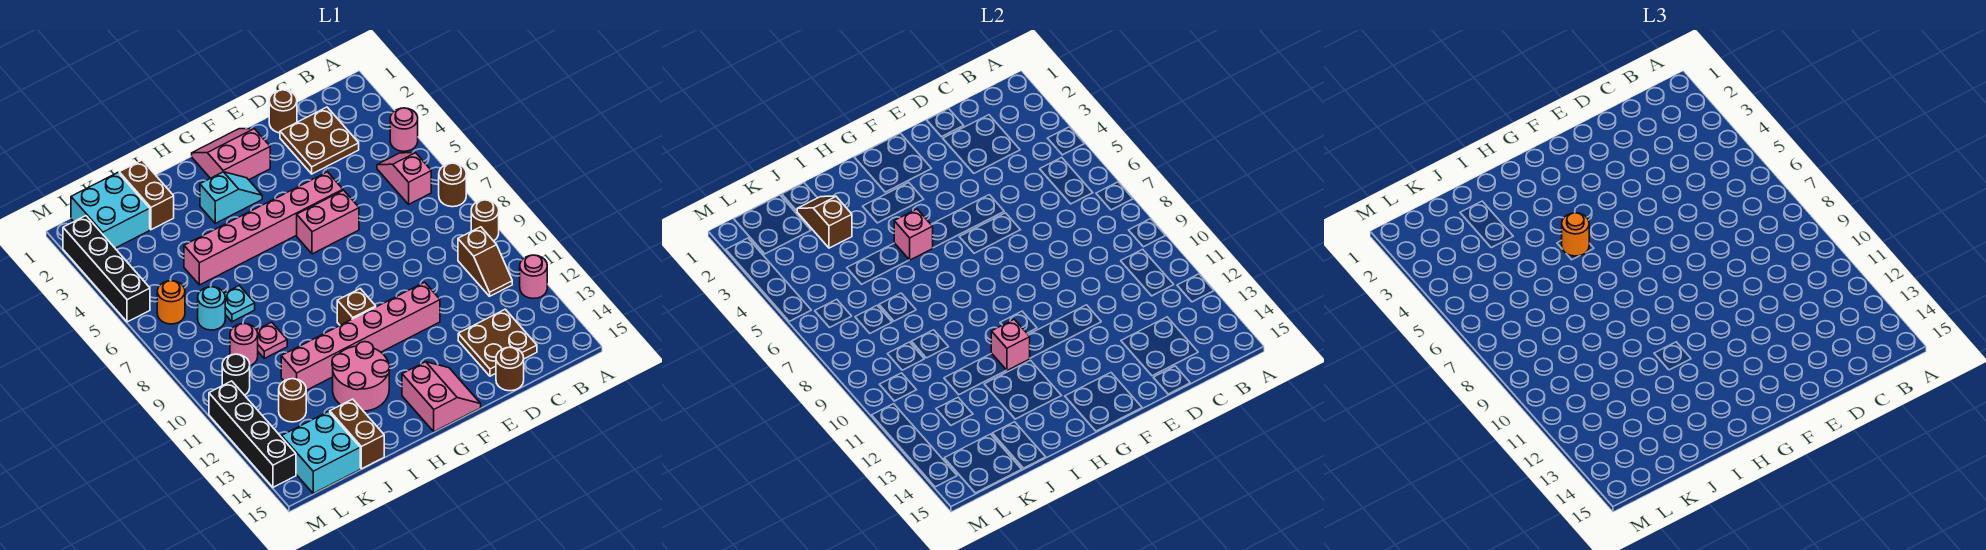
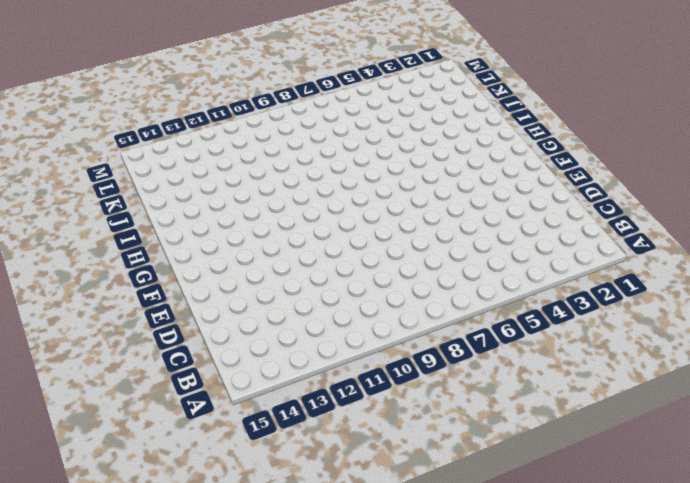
none -> pink 1x1 round brick [390,108,418,151]
none -> brown 1x1 round brick [439,163,466,207]
none -> brown 1x1 round brick [471,200,499,241]
none -> pink 1x1 round brick [520,255,547,299]

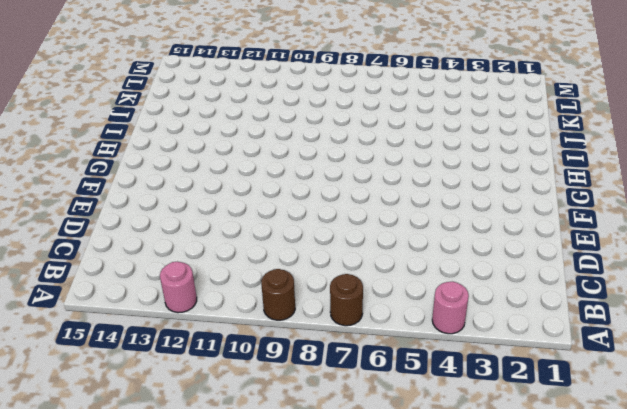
none -> pink 1x2 slope [377,153,431,204]
none -> brown 1x2 slope [458,227,512,296]
none -> brown 2x2 plate [280,107,359,174]
none -> brown 2x2 plate [458,309,537,376]

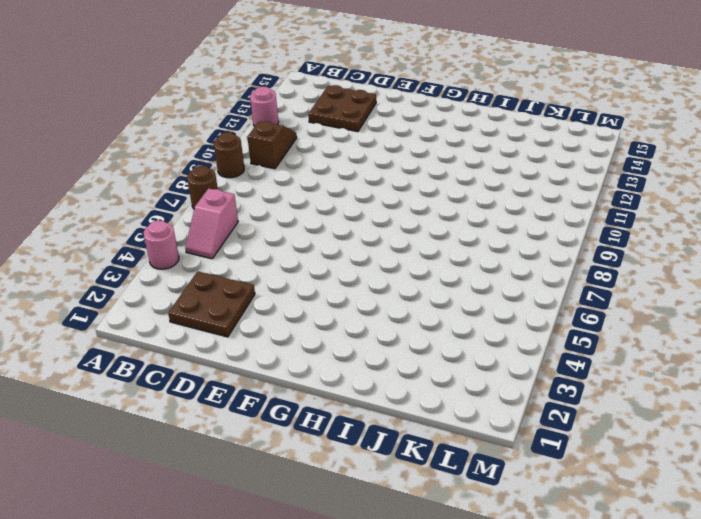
none -> brown 1x1 round brick [269,90,297,133]
none -> brown 1x1 round brick [496,347,524,391]
none -> pink 1x6 brick [184,172,343,285]
none -> pink 1x2 brick [297,190,359,254]

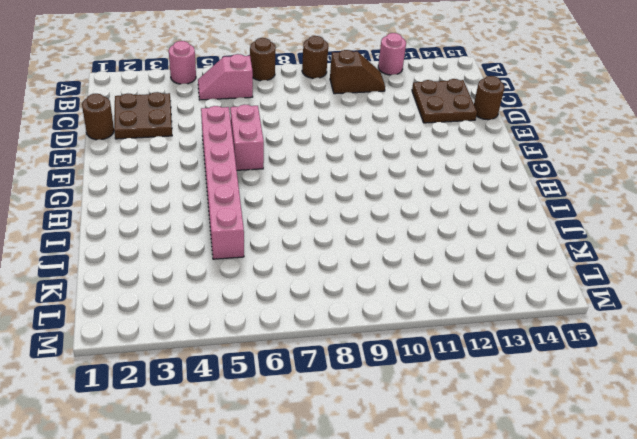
none -> pink 1x6 brick [281,282,440,390]
none -> pink 2x2 slope [192,129,270,180]
none -> pink 2x2 slope [402,362,481,432]
none -> cyan 1x2 slope [200,172,262,223]

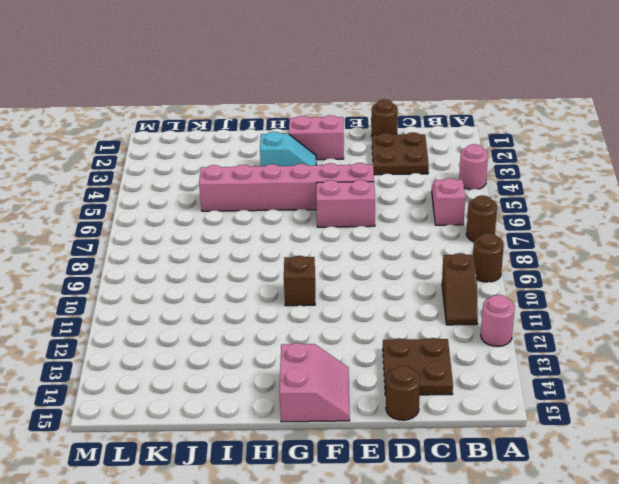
none -> pink 1x6 brick [281,282,440,390]
none -> pink 2x2 round brick [332,342,390,411]
none -> brown 1x2 brick [119,160,174,230]
none -> cyan 1x1 plate [224,286,255,322]

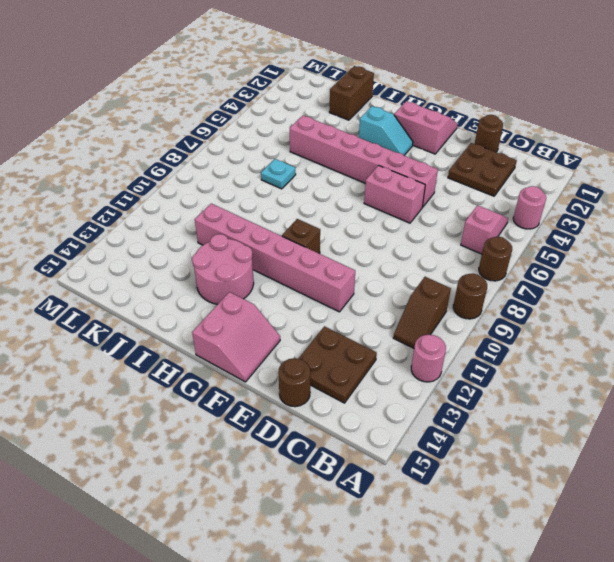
none -> pink 1x1 plate [257,322,287,358]
none -> brown 1x2 brick [330,399,384,469]
none -> cyan 2x2 brick [71,173,150,248]
none -> cyan 1x1 round brick [198,287,225,330]

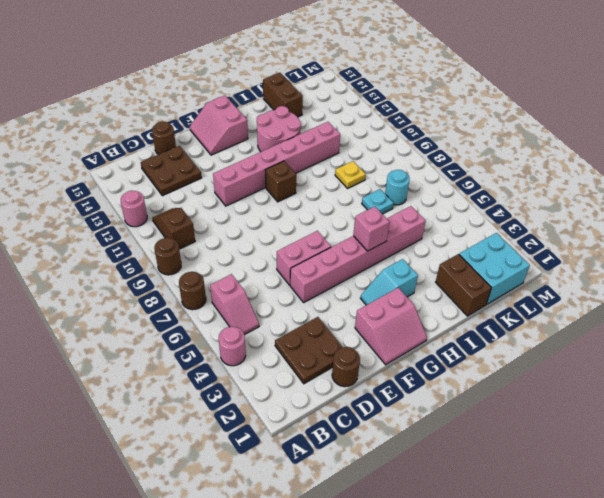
yellow 1x1 plate [335,161,366,188] -> pink 1x1 plate [257,322,287,358]
none -> pink 1x1 round brick [230,323,258,366]
none -> brown 1x1 round brick [279,379,306,422]
none -> cyan 2x2 brick [282,412,360,493]
none -> orange 1x1 round brick [157,281,185,324]

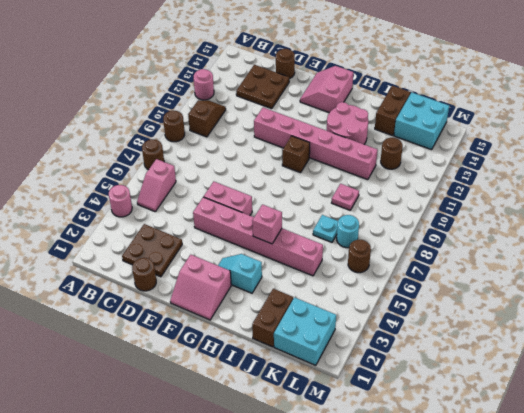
brown 1x1 round brick [348,240,371,273] -> orange 1x1 round brick [157,281,185,324]
none -> pink 1x1 round brick [230,323,258,366]
none -> black 1x1 round brick [222,354,250,395]
none -> black 1x4 brick [63,216,150,322]
none -> black 1x4 brick [209,381,296,487]

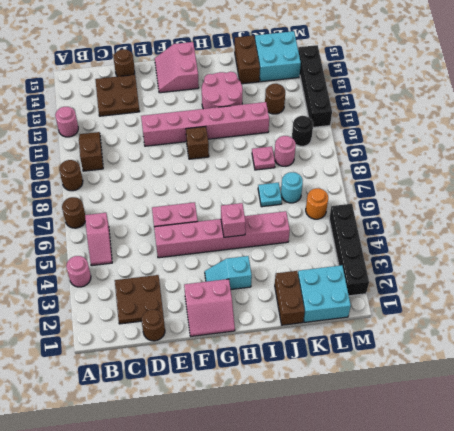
none -> pink 1x1 brick [991,319,1030,370]
none -> brown 1x2 slope [797,196,852,248]
none -> orange 1x1 round brick [1562,213,1589,256]

